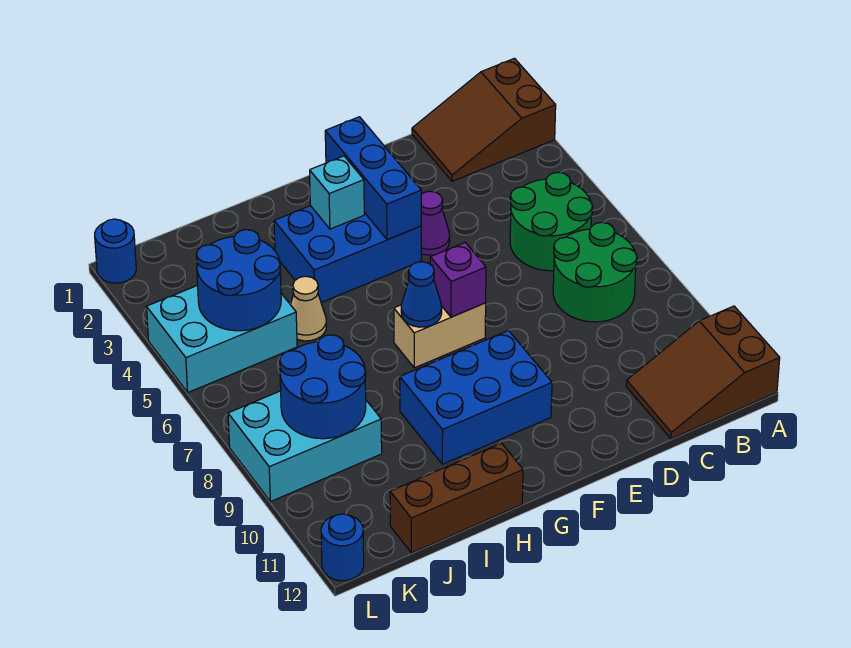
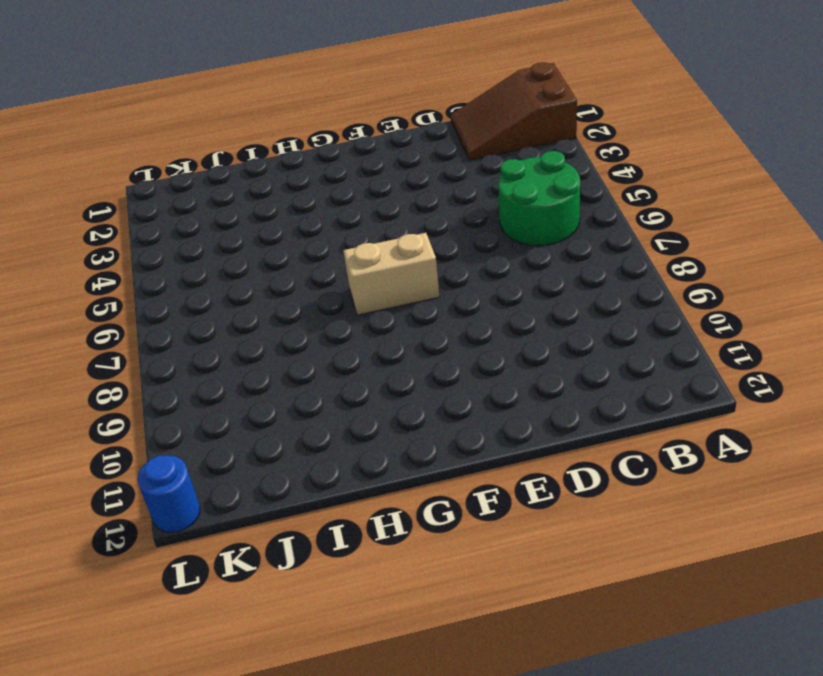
none -> brown 2x3 slope [626,306,780,439]
none -> green 2x2 round brick [553,222,637,322]
none -> purple 1x1 cone [421,191,450,255]

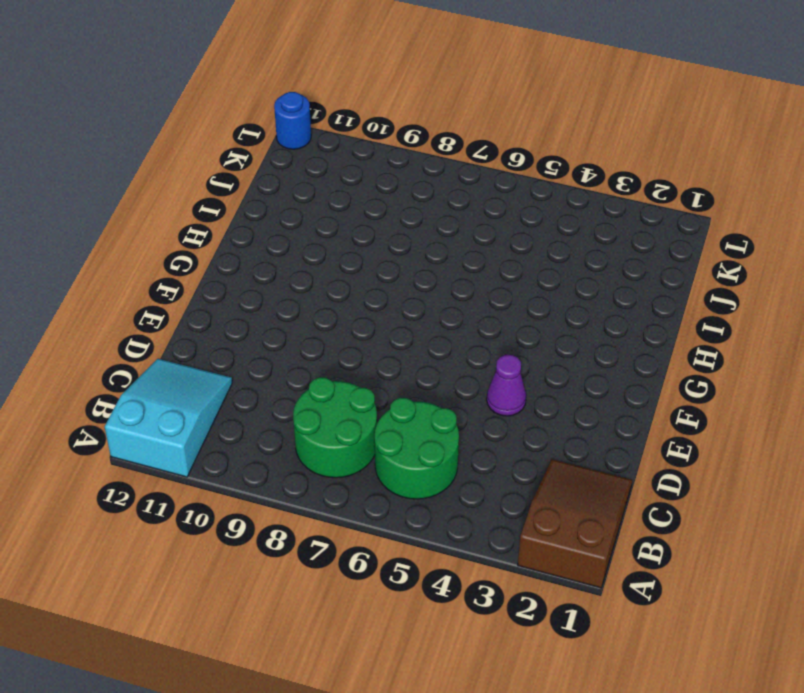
cyan 2x3 slope [105,359,232,477] -> brown 2x3 slope [626,306,780,439]
none -> blue 2x3 brick [274,206,421,302]
none -> tan 1x2 brick [394,303,486,368]
none -> blue 2x3 brick [400,330,552,464]

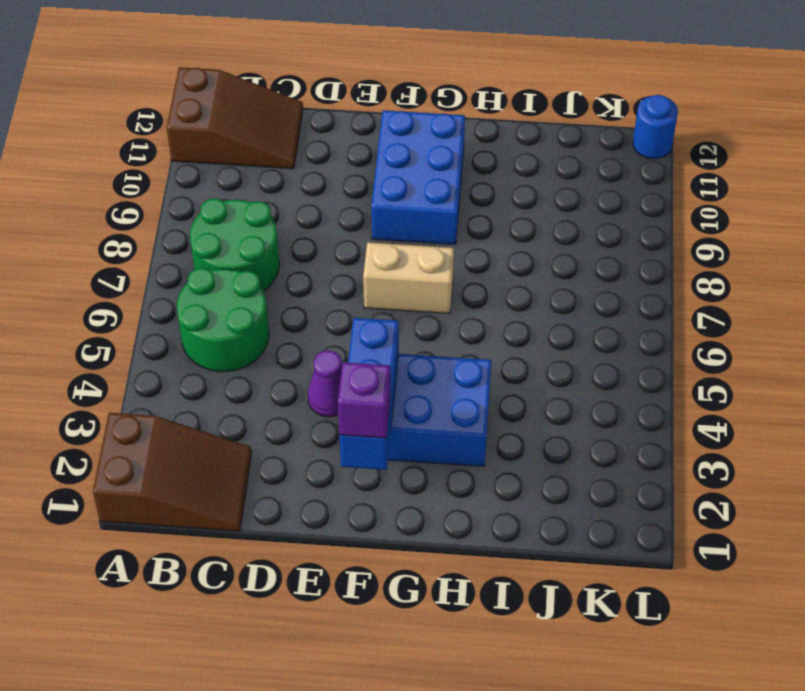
purple 1x1 brick [338,362,391,438] -> purple 1x1 brick moved to [430,243,486,317]
blue 2x3 brick [371,110,465,244] -> blue 2x3 brick turned to [400,330,552,464]
none -> brown 1x3 brick [390,443,523,553]
none -> tan 1x1 cone [291,276,326,341]
none -> cyan 2x3 brick [147,285,297,392]

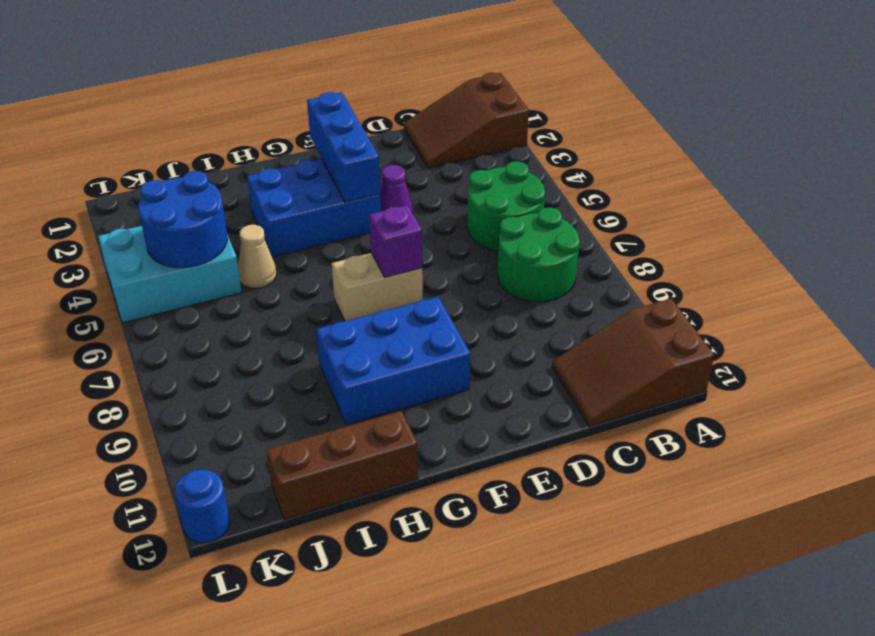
none -> cyan 2x3 brick [228,391,382,502]
none -> blue 1x1 round brick [95,219,136,283]
none -> cyan 1x1 brick [310,156,364,229]

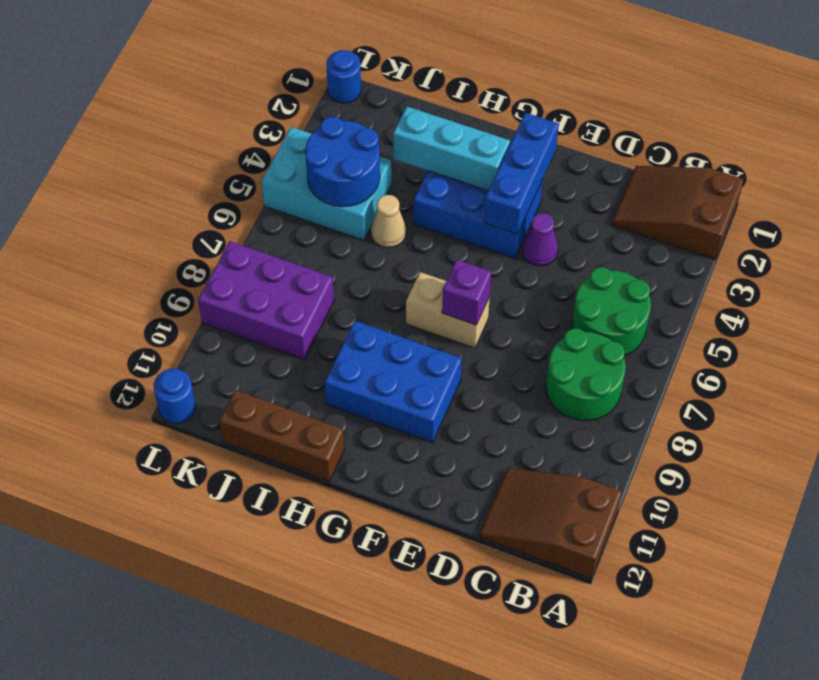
cyan 1x3 brick [393,107,510,191] -> cyan 1x1 brick [310,156,364,229]
purple 2x3 brick [198,241,334,360] -> cyan 2x3 brick [228,391,382,502]
none -> blue 1x1 cone [401,262,442,327]
none -> blue 2x2 round brick [280,335,366,439]

